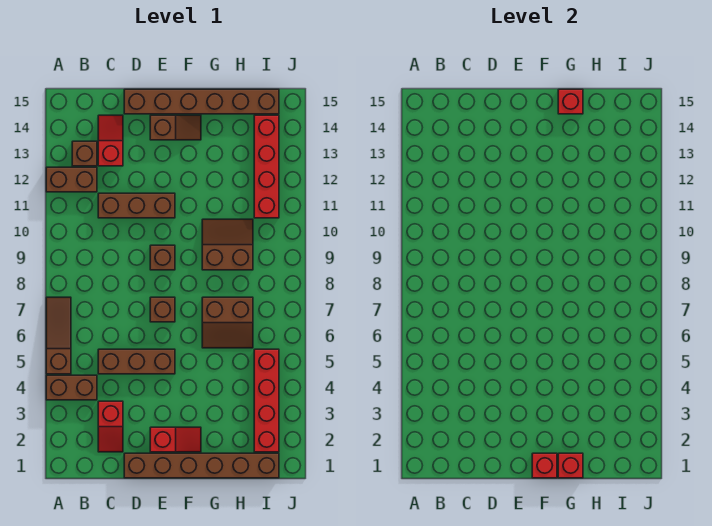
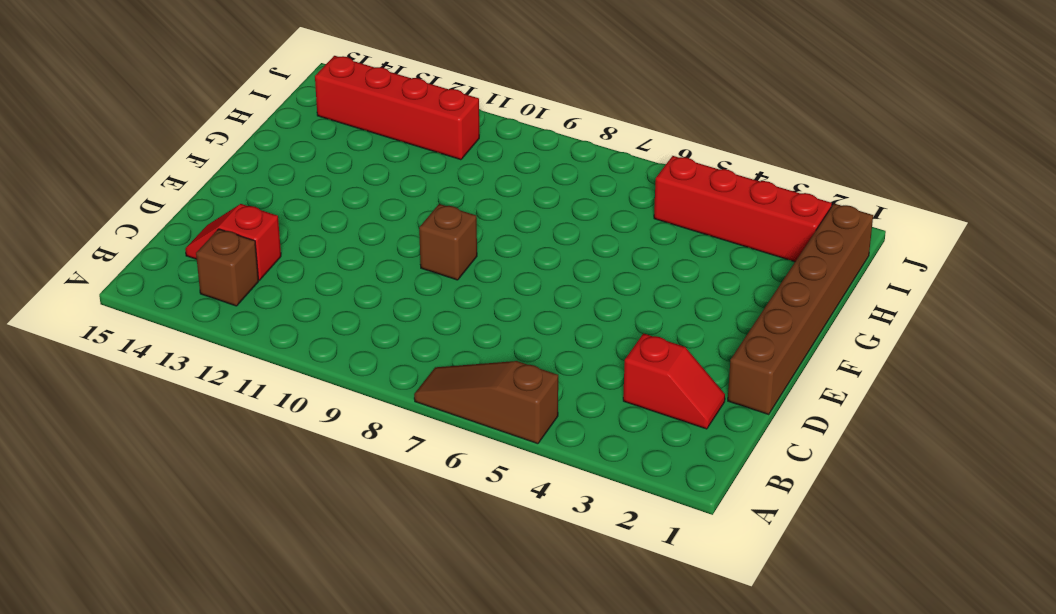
none -> brown 1x2 brick [46,375,97,400]
none -> brown 1x2 brick [46,167,97,192]
none -> brown 1x3 brick [98,349,175,374]

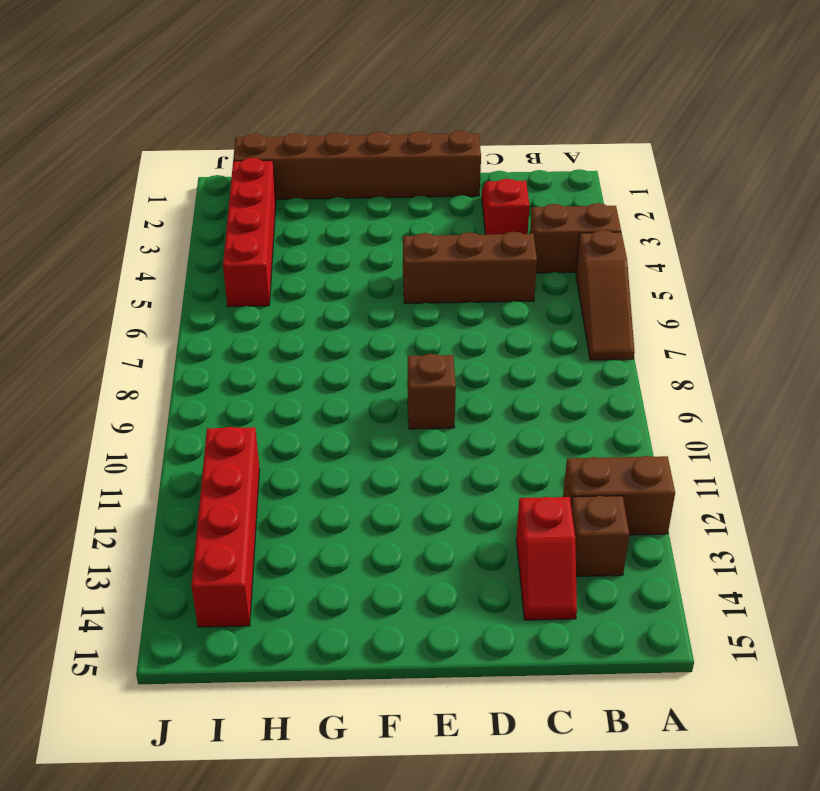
none -> brown 1x3 brick [98,193,175,218]
none -> brown 1x6 brick [124,89,279,114]
none -> red 1x2 slope [150,427,201,452]

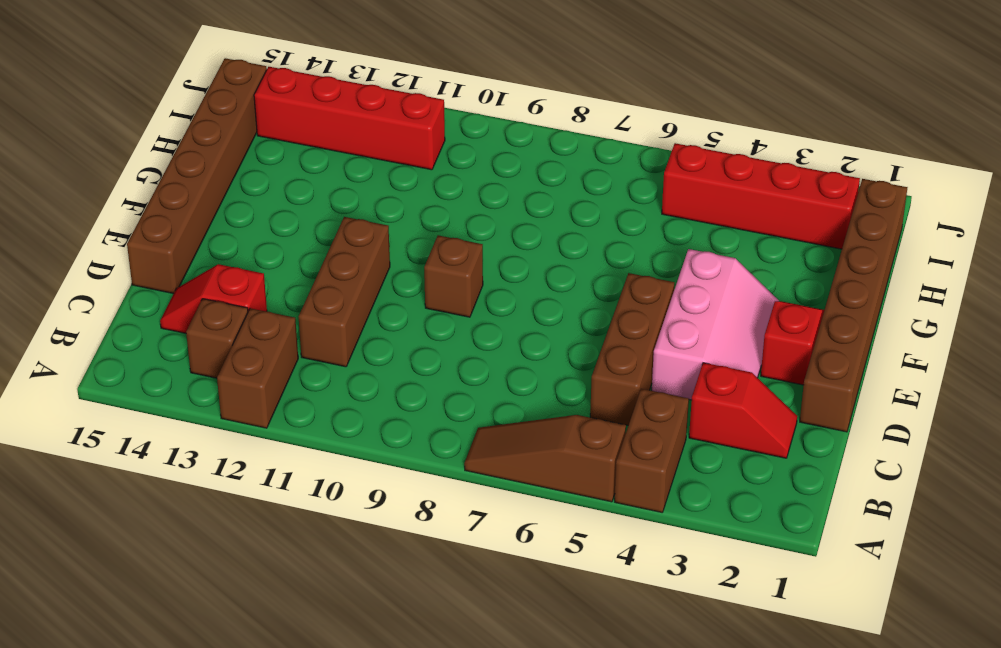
pink 2x3 slope [652,249,779,400] -> none
none -> brown 1x1 brick [150,297,175,322]
none -> brown 1x2 slope [150,115,201,140]
none -> brown 2x2 slope [202,297,253,348]

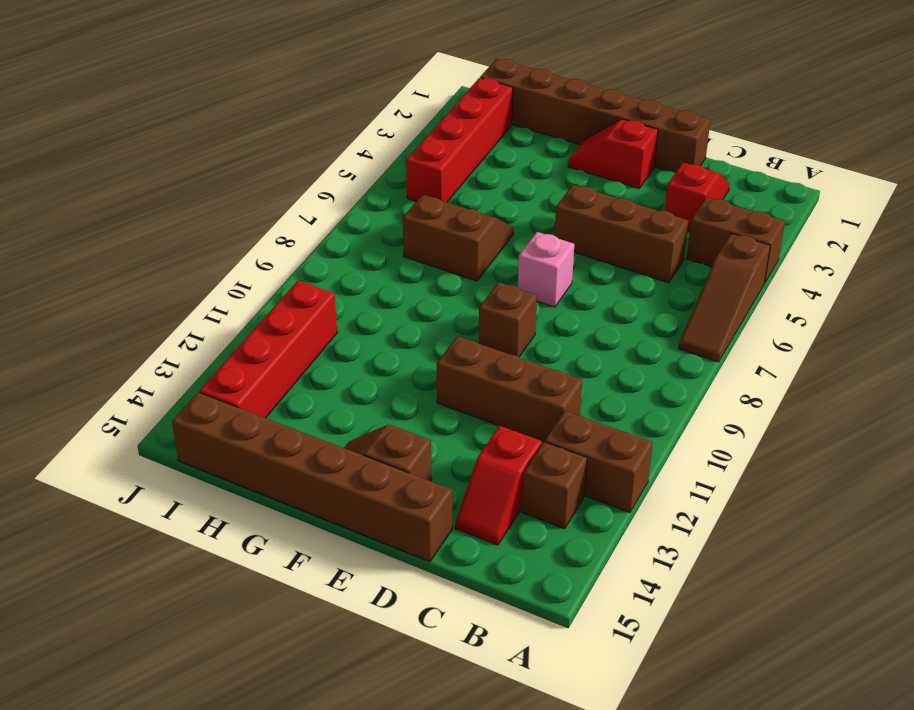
pink 1x1 brick [518,232,574,307] -> brown 1x1 brick [150,297,175,322]
none -> brown 2x2 slope [202,219,253,270]
none -> red 1x1 brick [532,453,557,478]
none -> red 1x1 brick [558,453,583,478]

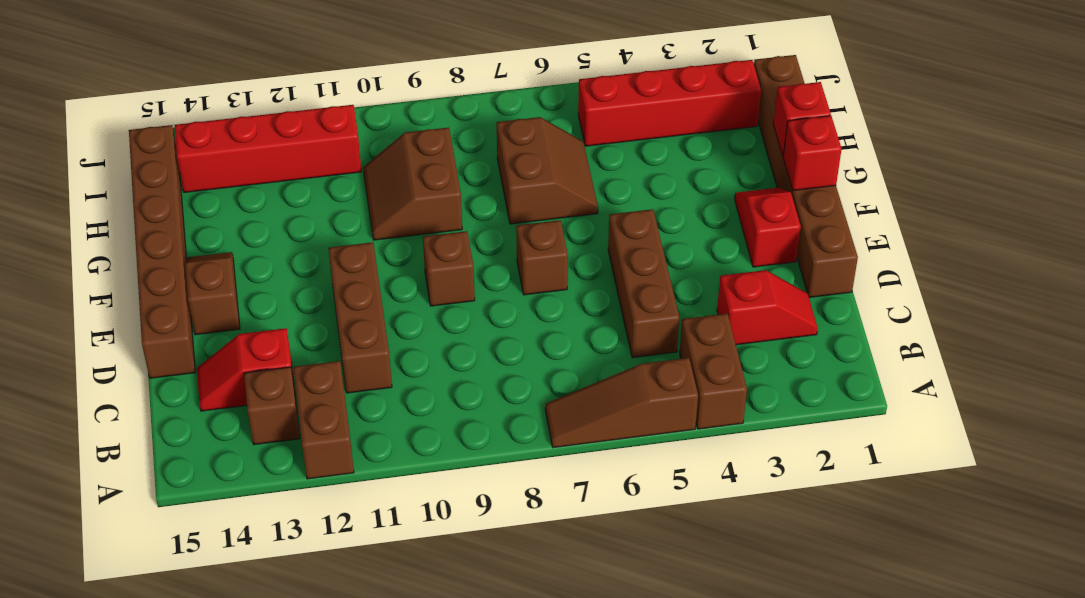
none -> red 1x1 brick [558,89,583,114]

